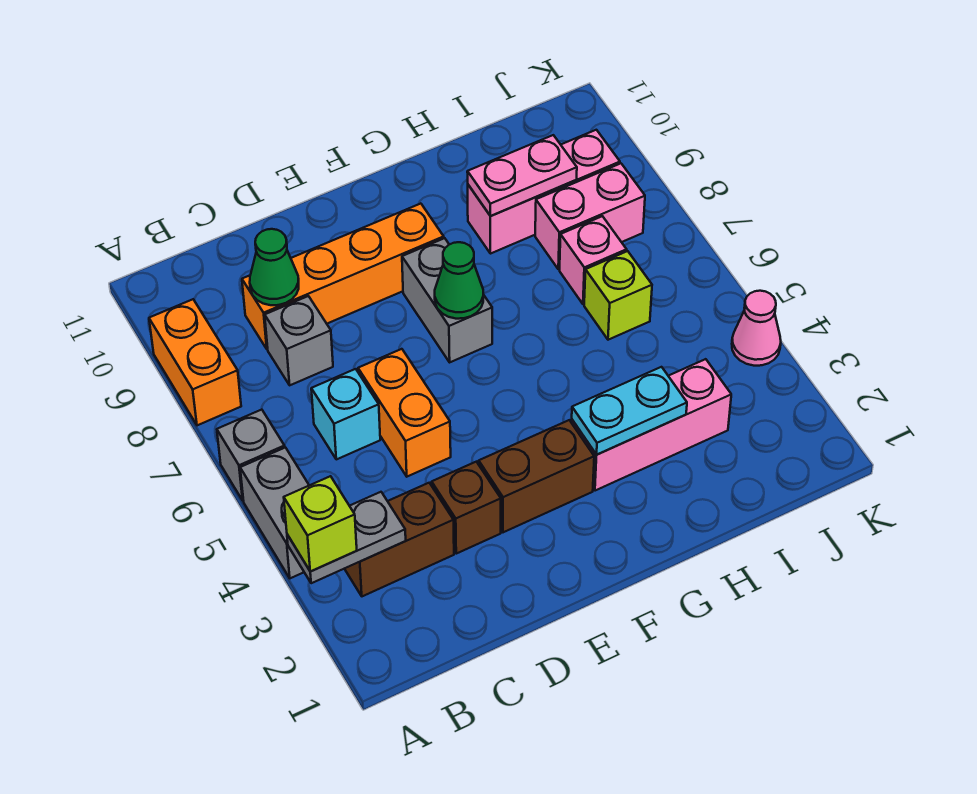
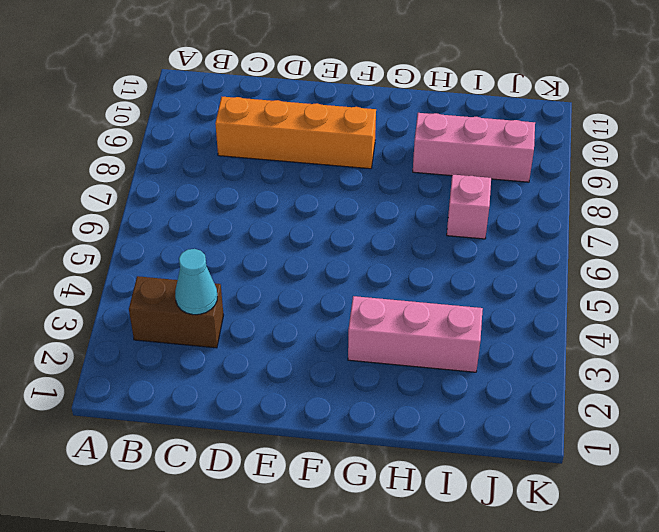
cyan 1x1 cone [175,249,217,315] -> none
none -> grey 1x2 brick [240,448,309,578]
none -> grey 1x1 brick [217,410,285,500]
none -> orange 1x2 brick [149,299,241,425]

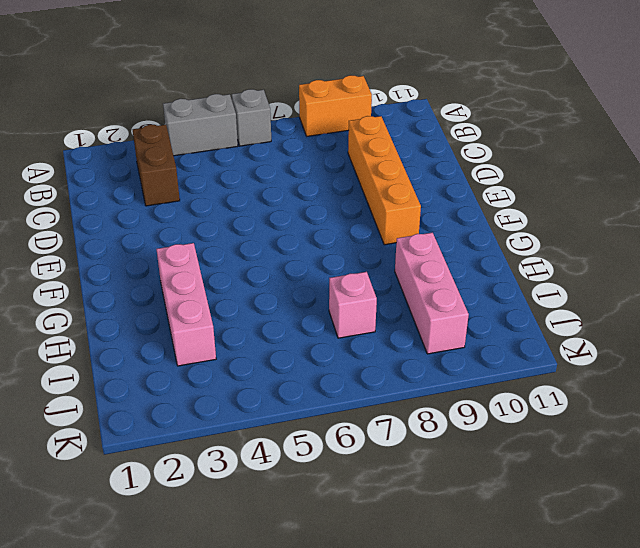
none -> cyan 1x1 brick [311,369,380,459]
none -> grey 1x1 brick [265,296,333,385]
none -> brown 1x1 brick [432,462,501,554]

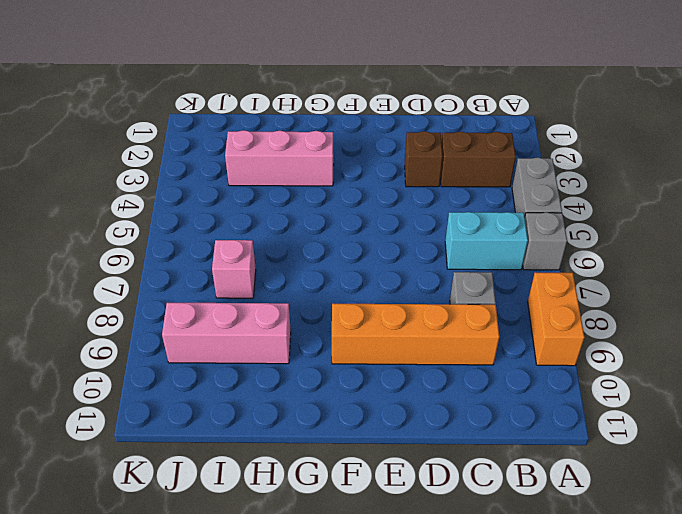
cyan 1x2 brick [445,212,528,270] -> cyan 1x1 brick [311,369,380,459]
none -> orange 1x2 brick [358,349,451,477]
none -> brown 1x2 brick [479,420,594,532]
none -> grey 1x2 brick [402,238,492,362]

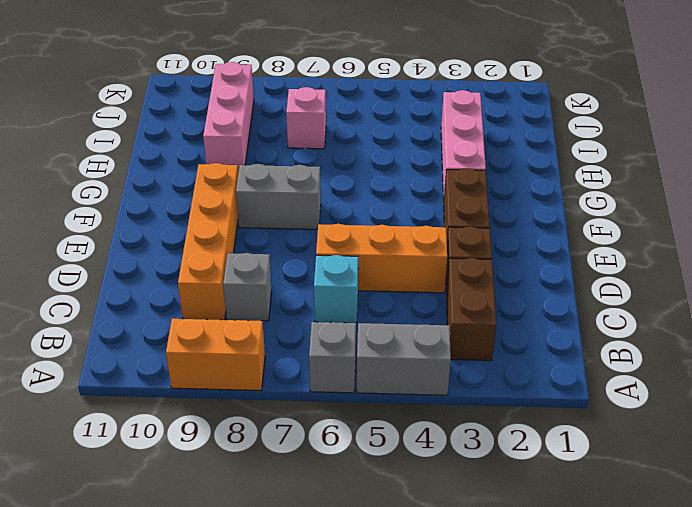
orange 1x3 brick [316,224,447,293] -> orange 1x2 brick [358,349,451,477]
none -> lime 1x1 brick [584,251,652,340]
none -> pink 1x2 brick [535,163,645,269]
none -> pink 1x1 cone [732,291,781,366]

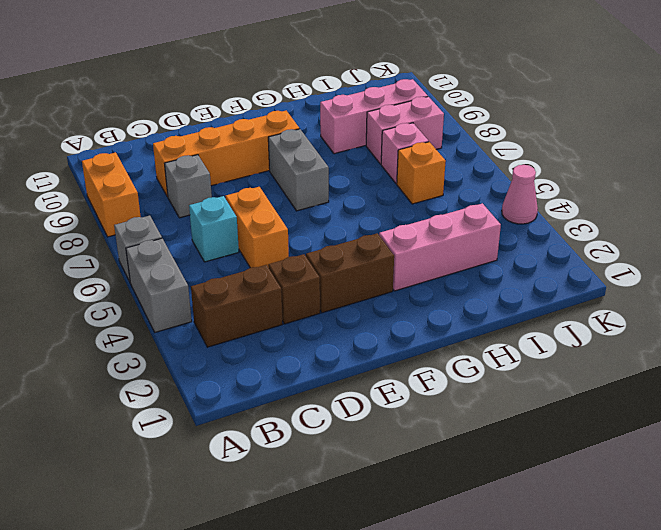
orange 1x1 brick [397,142,446,204] -> lime 1x1 brick [584,251,652,340]
none -> grey 1x2 plate [287,492,406,583]
none -> green 1x1 cone [250,229,299,305]
none -> green 1x1 cone [435,242,483,319]

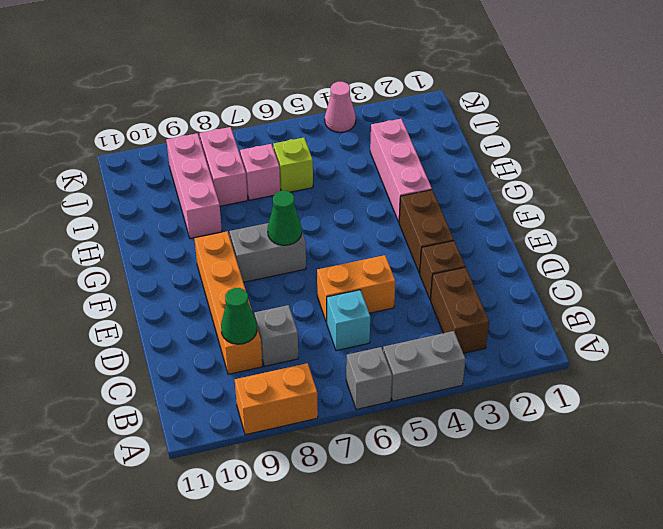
none -> grey 1x2 plate [287,492,406,583]
none -> cyan 1x2 plate [572,367,687,455]
none -> pink 1x2 plate [467,135,577,216]

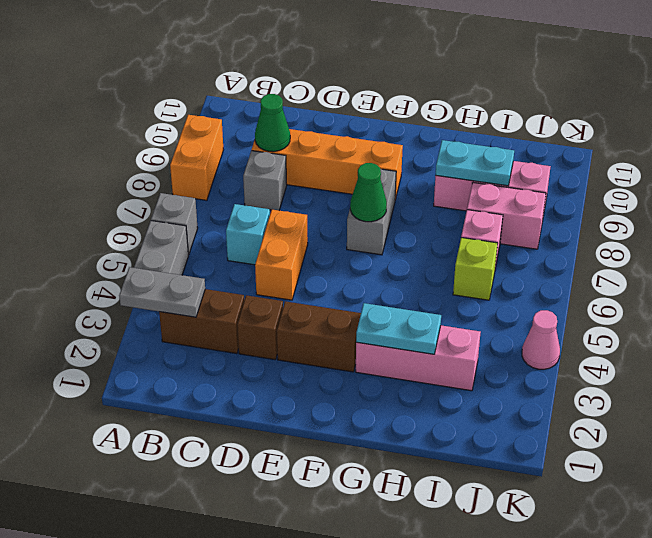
cyan 1x2 plate [436,140,514,186] -> pink 1x2 plate [467,135,577,216]
none -> lime 1x1 brick [284,476,357,572]

